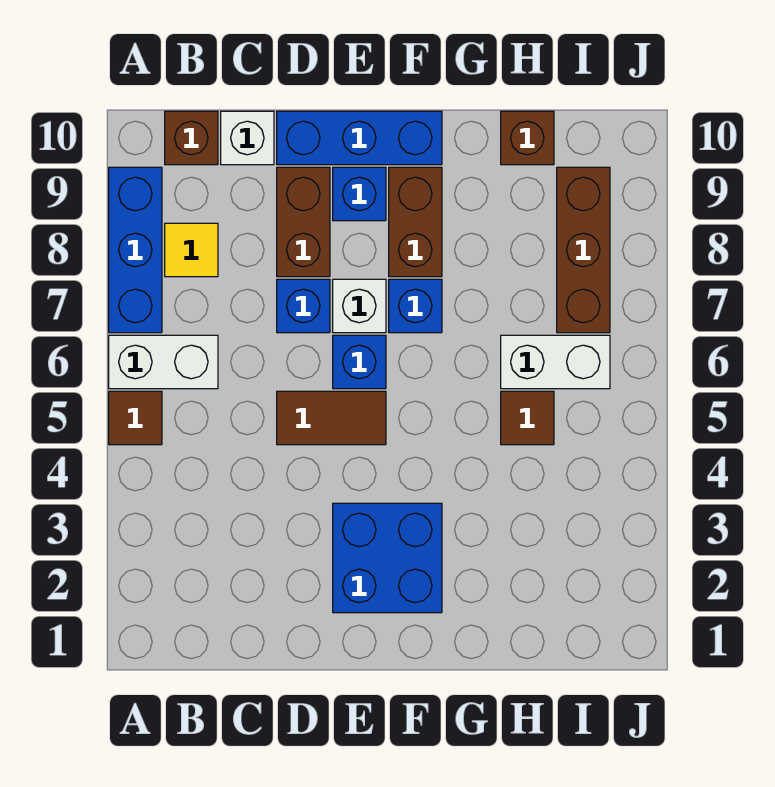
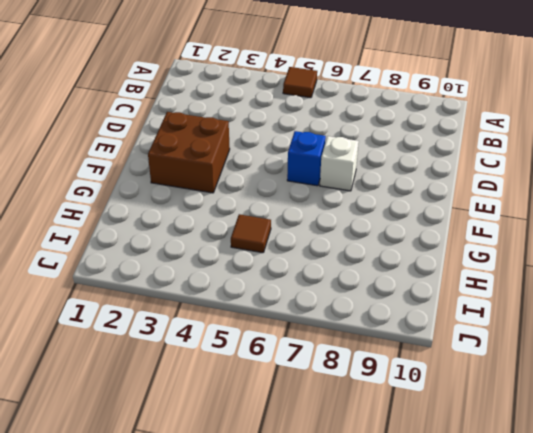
brown 2x2 brick [148,112,230,193] -> blue 2x2 brick [333,503,442,613]
none -> white 1x2 brick [109,335,218,389]
none -> blue 1x3 brick [109,167,162,333]
none -> yellow 1x1 tile [165,223,218,277]

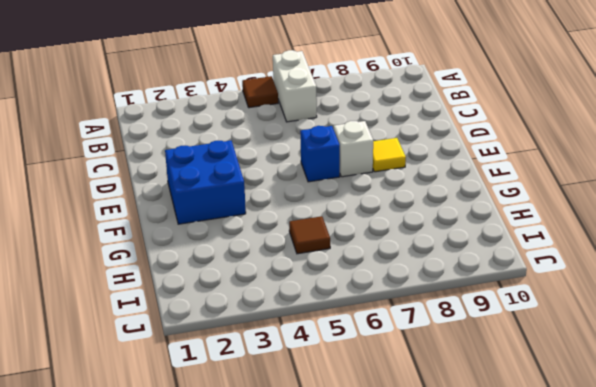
yellow 1x1 tile [373,138,406,172] -> yellow 1x1 tile moved to [165,223,218,277]
none -> blue 1x3 brick [109,167,162,333]
none -> brown 1x1 brick [165,111,218,165]
none -> white 1x1 brick [221,111,274,165]

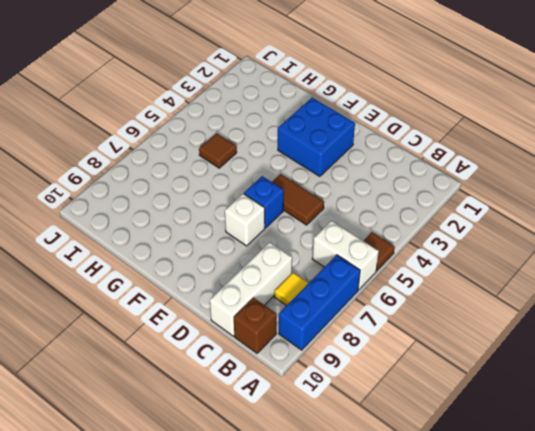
white 1x3 brick [210,242,292,336] -> white 1x1 brick [221,111,274,165]
none -> blue 1x1 brick [277,279,330,333]
none -> brown 1x2 brick [277,167,330,277]
none -> blue 1x3 brick [277,111,442,165]

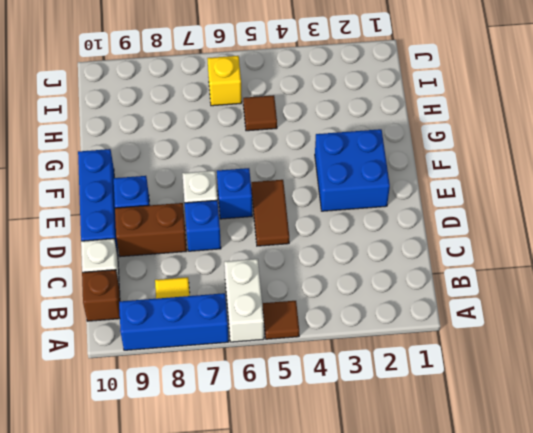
yellow 1x1 brick [207,56,242,106] -> white 1x2 brick [501,335,610,389]
none -> blue 1x1 brick [389,279,442,333]
none -> brown 1x2 brick [389,167,442,277]
none -> brown 1x1 brick [501,111,554,165]

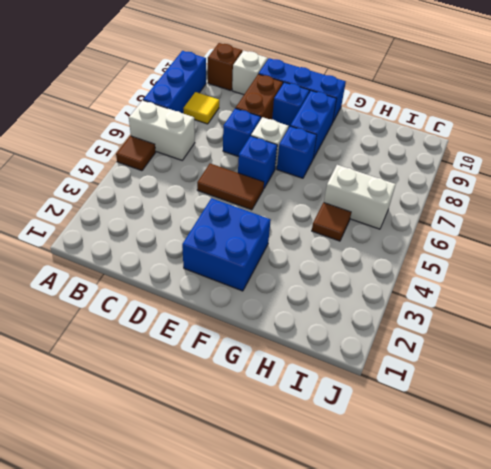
blue 1x2 brick [290,91,336,159] -> brown 1x2 brick [389,167,442,277]
none -> brown 1x1 brick [501,111,554,165]
none -> brown 1x3 brick [557,167,610,333]

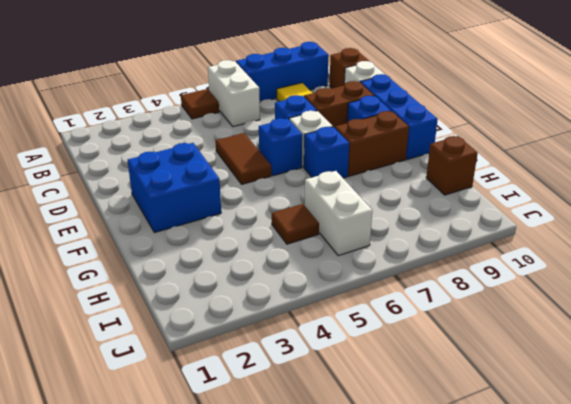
none -> brown 1x3 brick [557,167,610,333]

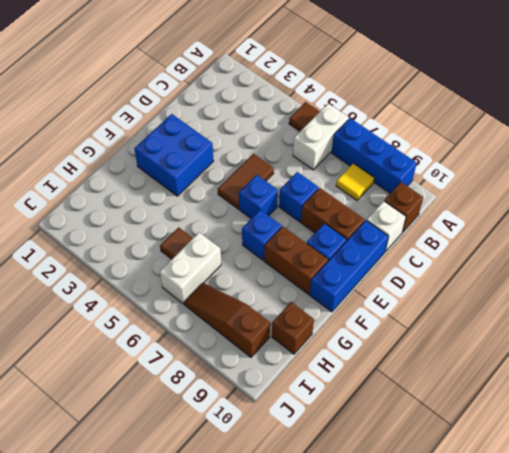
brown 1x3 slope [184,283,270,357] -> brown 1x3 brick [557,167,610,333]
none -> white 1x1 brick [333,279,386,333]

